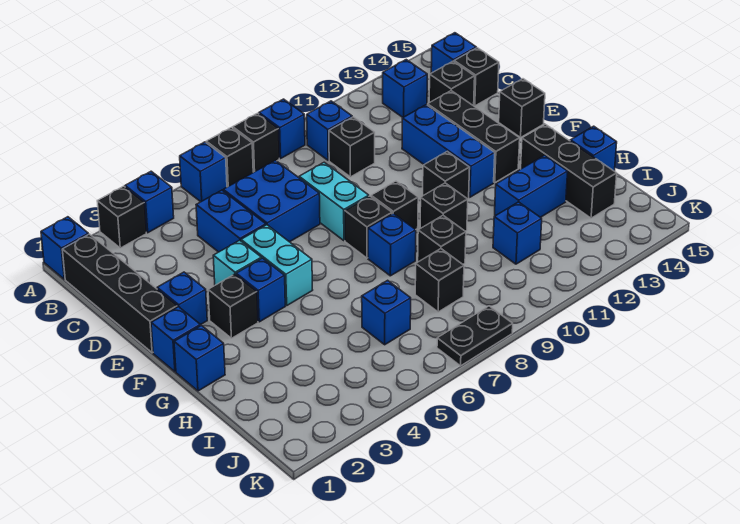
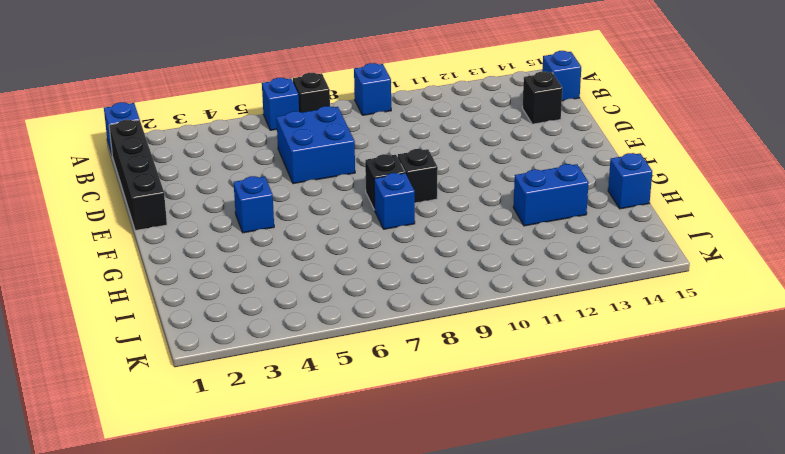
none -> black 1x1 brick [97,186,146,248]
none -> blue 1x1 brick [125,171,174,233]
none -> black 1x1 brick [233,113,279,172]
none -> blue 1x1 brick [307,101,352,160]

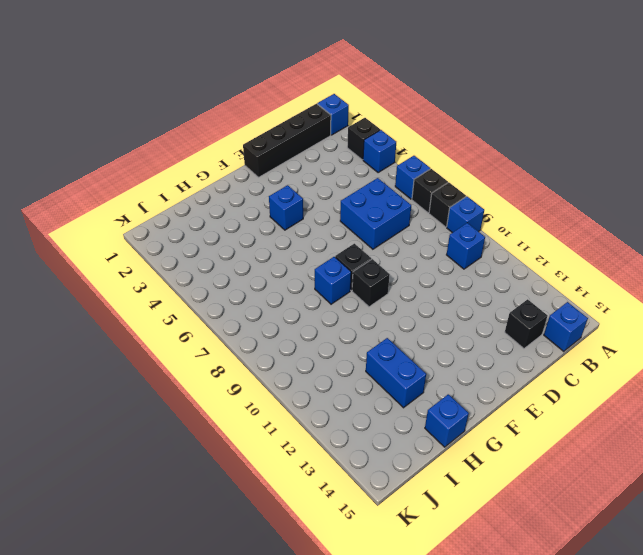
none -> blue 1x1 brick [383,60,427,117]
none -> blue 1x2 brick [196,190,266,252]
none -> black 1x1 brick [329,117,375,177]
none -> black 1x1 brick [454,48,499,106]

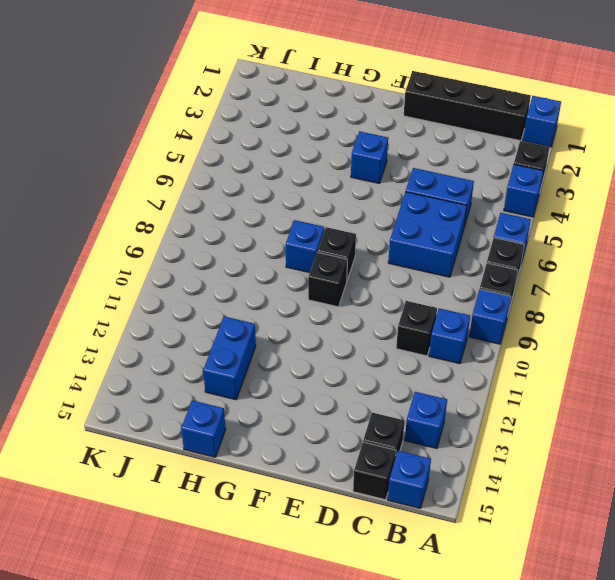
none -> cyan 1x2 brick [299,162,369,241]
none -> blue 1x3 brick [402,105,495,197]
none -> black 1x3 brick [428,91,520,182]
none -> blue 1x1 brick [157,272,207,325]

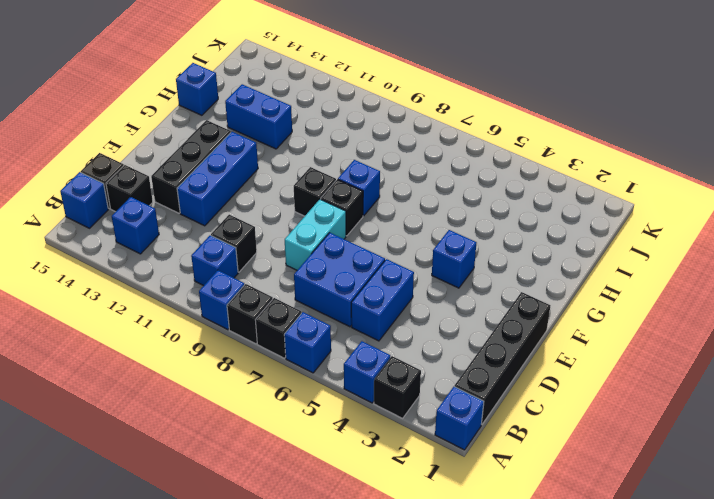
none -> blue 1x1 brick [157,272,207,325]
none -> cyan 1x1 brick [213,240,261,285]
none -> cyan 1x2 brick [241,225,312,305]
none -> black 1x1 brick [499,79,545,137]

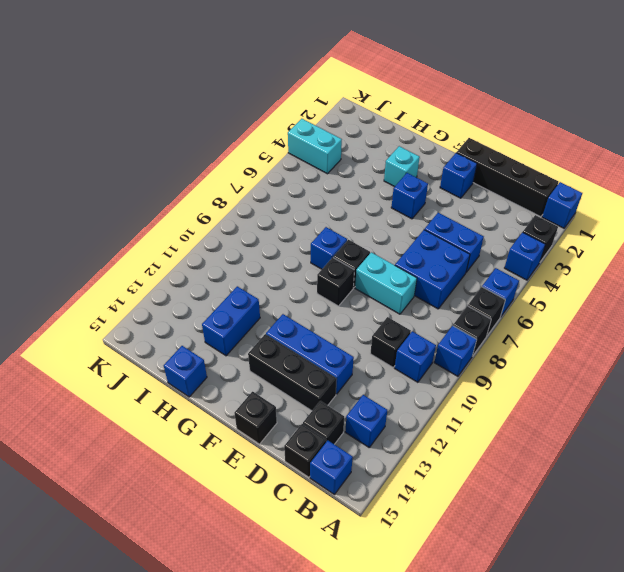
cyan 1x1 brick [384,146,420,187] -> cyan 1x1 brick moved to [213,240,261,285]
cyan 1x2 brick [288,119,342,174] -> cyan 1x2 brick moved to [241,225,312,305]
none -> blue 1x1 brick [151,307,200,372]
none -> black 1x1 brick [208,274,258,338]
none -> black 1x1 brick [423,151,470,199]
none -> blue 1x1 brick [174,326,225,391]

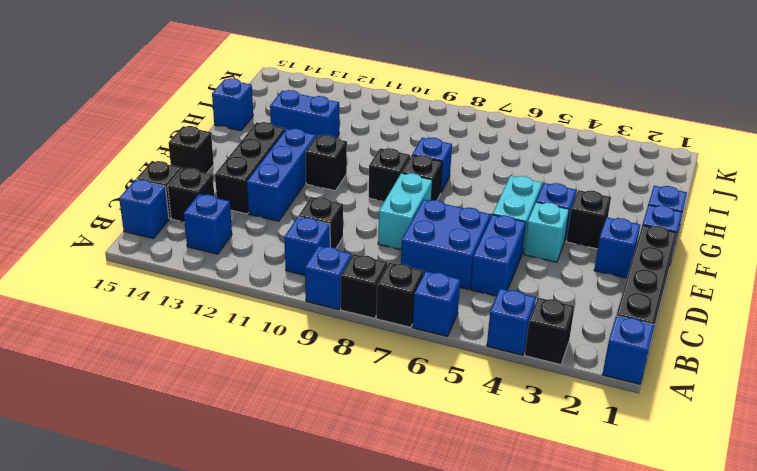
none -> black 1x1 brick [420,183,468,231]
none -> black 1x3 brick [521,124,617,218]
none -> black 1x1 brick [418,216,466,264]
none -> blue 1x1 brick [362,280,411,345]

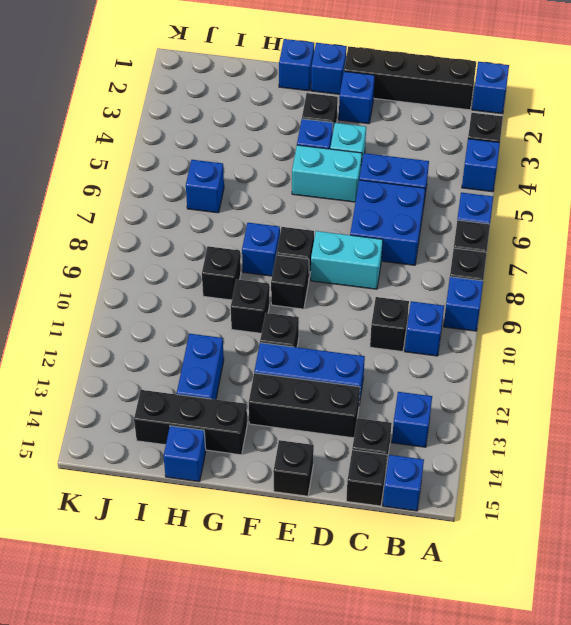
none -> black 1x1 brick [415,249,464,312]
none -> blue 1x1 brick [493,202,542,264]
none -> black 1x2 plate [437,306,513,366]

